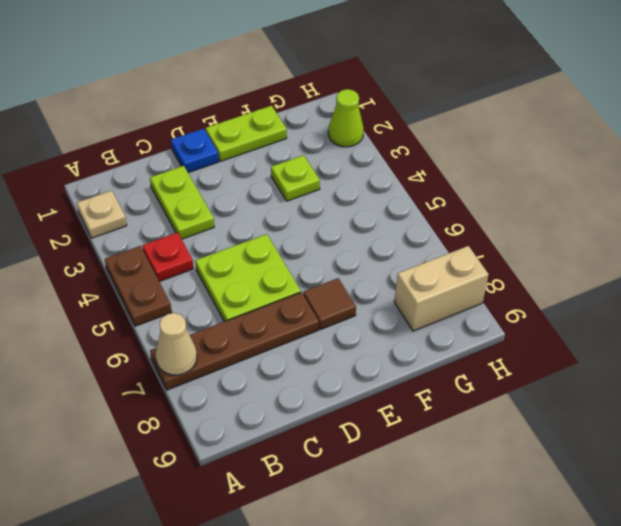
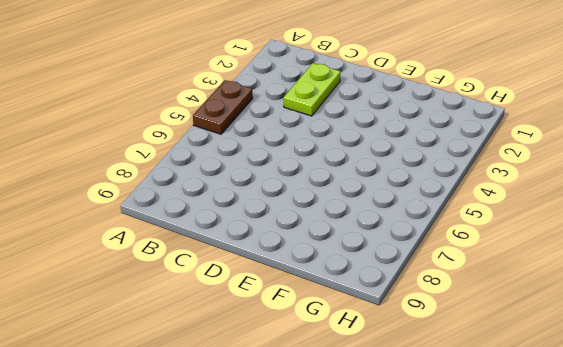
none -> tan 1x1 plate [77,190,127,238]
none -> brown 1x4 plate [150,292,319,390]
none -> red 1x1 plate [142,232,193,282]

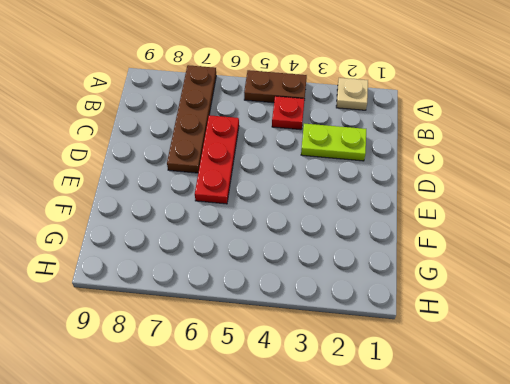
red 1x3 plate [195,115,239,204] -> lime 2x2 plate [195,234,301,322]
none -> blue 1x1 plate [171,128,219,173]
none -> lime 1x2 plate [206,106,287,161]
none -> brown 1x1 tile [303,278,356,330]

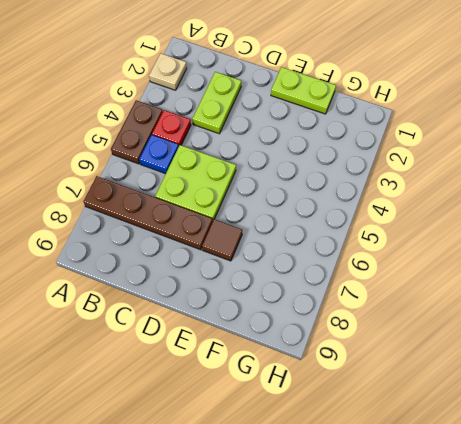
blue 1x1 plate [139,135,179,174] -> blue 1x1 plate moved to [171,128,219,173]
none -> lime 1x1 plate [271,155,320,201]
none -> tan 1x2 brick [394,246,489,331]
none -> lime 1x1 cone [328,89,364,147]

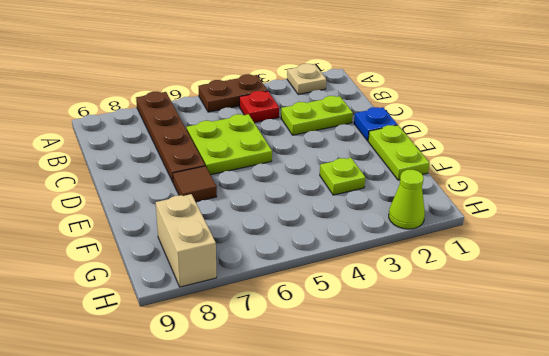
none -> tan 1x1 cone [156,313,197,375]

